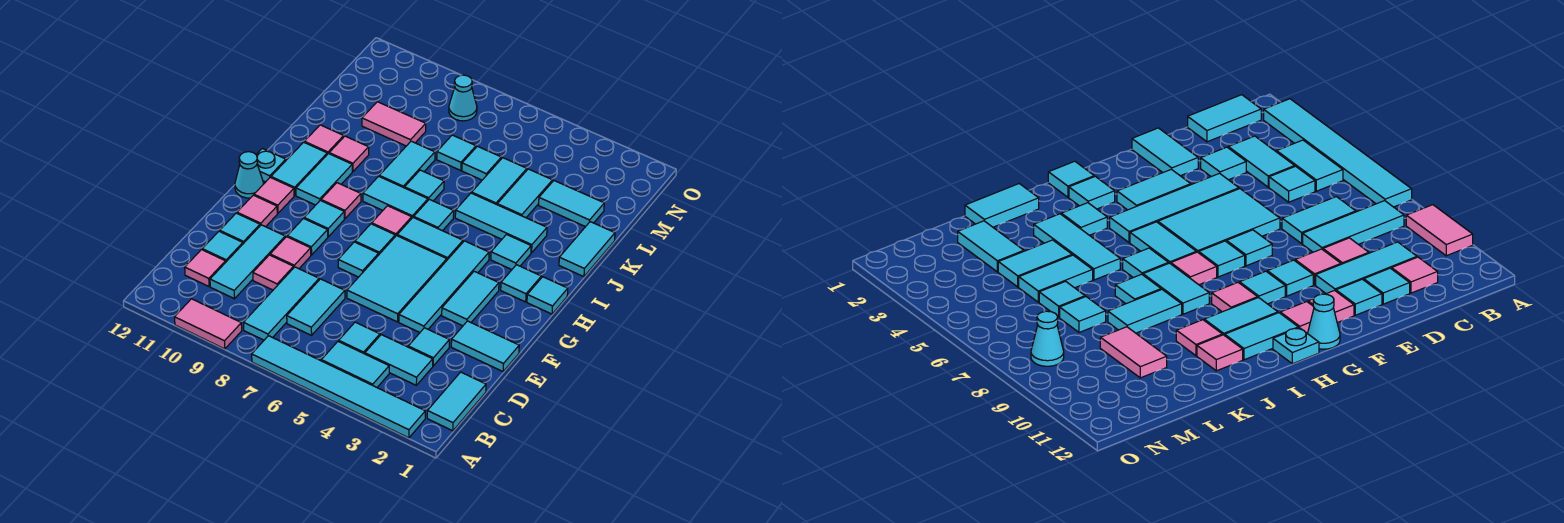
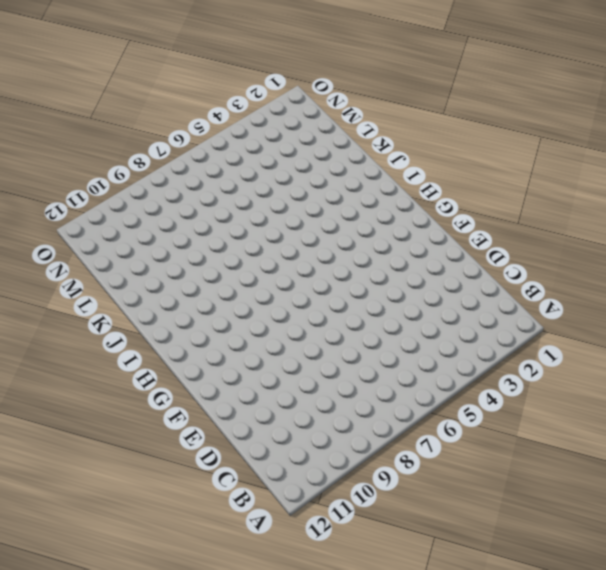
none -> cyan 1x6 tile [252,336,425,438]
none -> pink 1x2 tile [175,299,242,349]
none -> cyan 1x2 tile [427,372,486,431]
none -> cyan 1x2 tile [321,341,389,387]

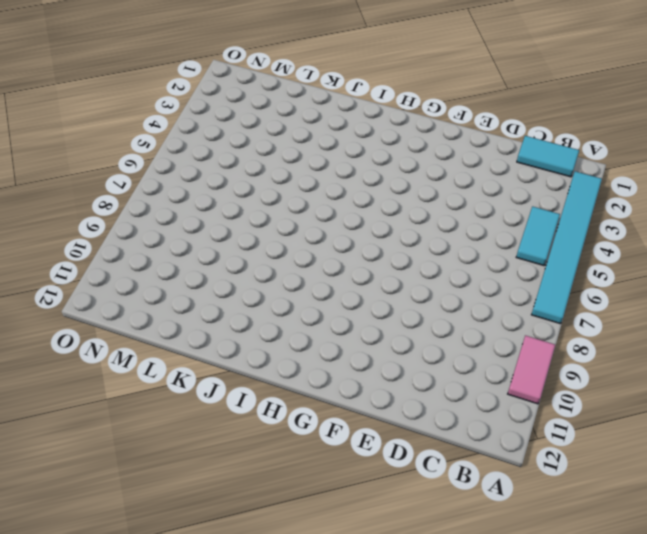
none -> cyan 1x3 tile [243,267,319,340]
none -> cyan 1x2 tile [365,335,433,385]
none -> cyan 1x1 tile [339,322,380,354]
none -> cyan 1x2 tile [287,279,345,335]

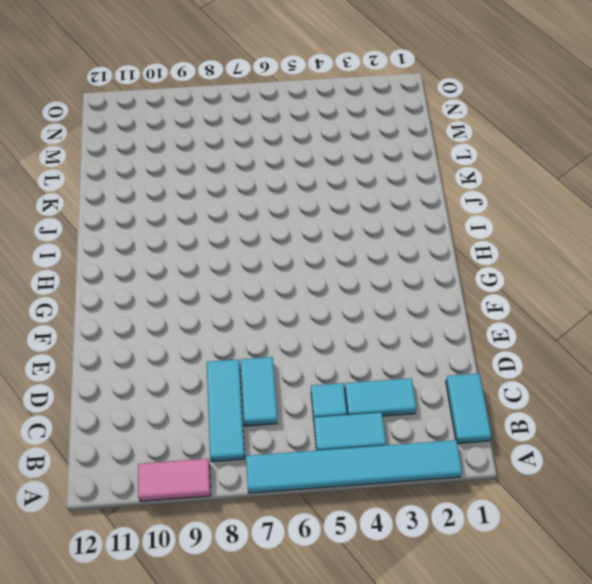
none -> cyan 1x3 tile [210,225,285,299]
none -> pink 1x1 tile [185,250,226,286]
none -> cyan 1x1 tile [408,328,449,366]
none -> pink 1x1 tile [253,255,294,290]

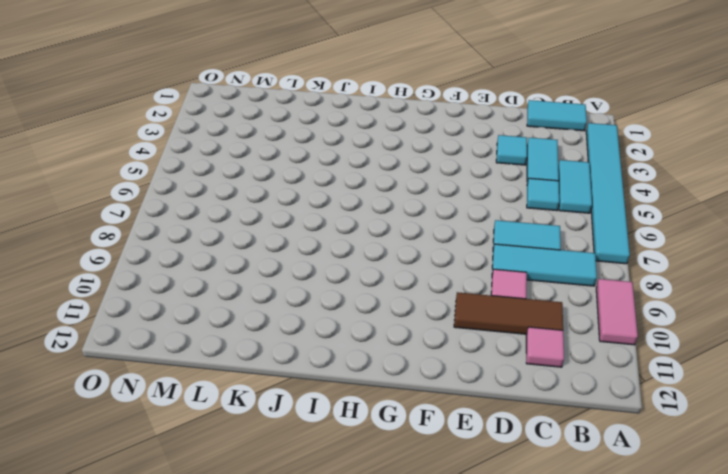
brown 1x3 tile [454,292,563,334] -> cyan 1x3 tile [210,225,285,299]
none -> cyan 1x1 tile [202,231,243,262]
none -> cyan 1x2 tile [451,321,519,371]
none -> cyan 1x4 tile [399,241,489,332]
none -> cyan 2x3 tile [347,236,447,322]

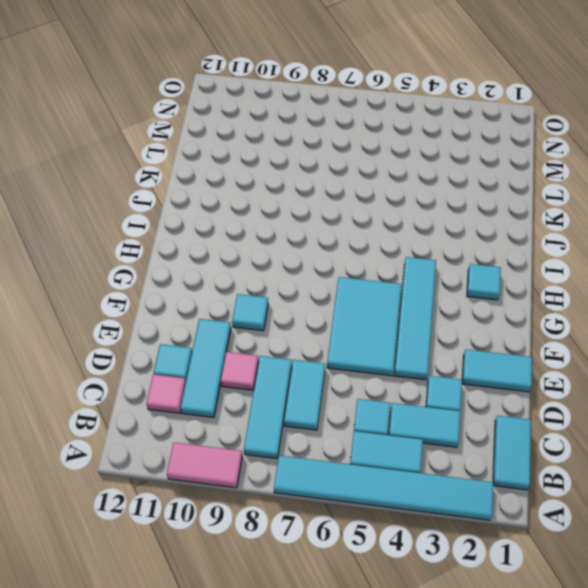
none -> pink 1x1 tile [270,237,311,269]
none -> cyan 1x1 tile [220,213,260,244]
none -> cyan 1x2 tile [442,271,499,326]
none -> cyan 1x1 tile [338,242,379,277]

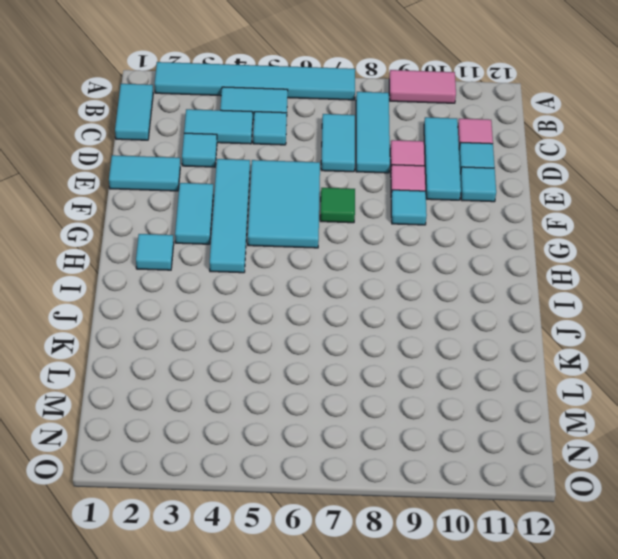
green 1x1 tile [320,188,355,223] -> cyan 1x1 tile [338,242,379,277]
none -> pink 1x1 tile [237,195,277,227]
none -> cyan 1x1 tile [355,224,395,254]
none -> cyan 1x1 tile [304,200,344,237]
none -> pink 1x1 tile [254,177,294,213]

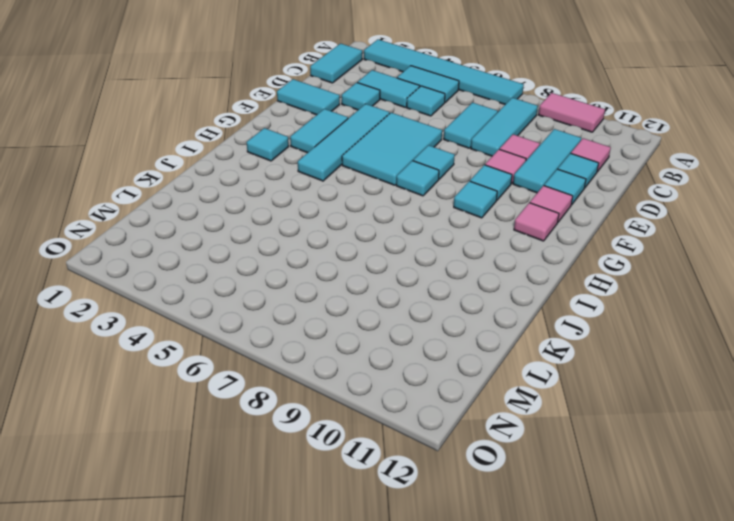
none -> cyan 1x1 cone [235,152,264,198]
none -> cyan 1x1 tile [527,277,568,314]
none -> cyan 1x2 tile [397,217,463,260]
none -> pink 1x1 tile [372,206,412,236]

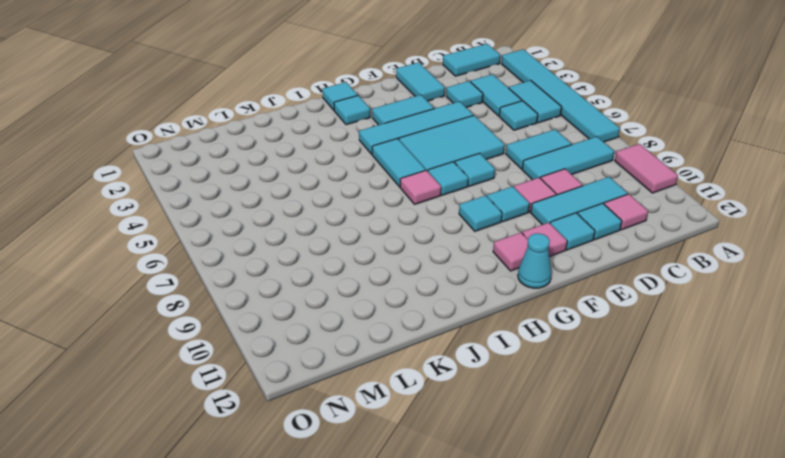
none -> pink 1x1 tile [321,183,361,219]
none -> cyan 1x2 tile [296,154,352,205]
none -> cyan 1x2 tile [271,142,327,195]
none -> cyan 1x1 plate [256,148,286,182]

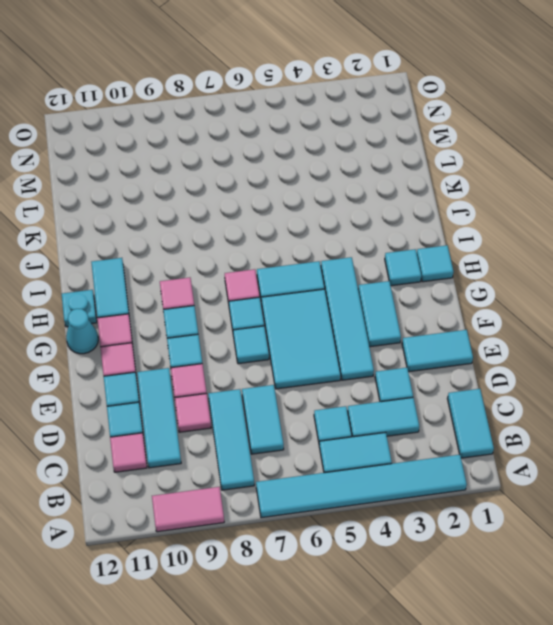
none -> cyan 1x2 tile [296,154,352,205]
none -> cyan 1x1 tile [491,235,531,270]
none -> cyan 1x1 tile [414,199,454,231]
none -> cyan 1x2 tile [363,176,428,218]

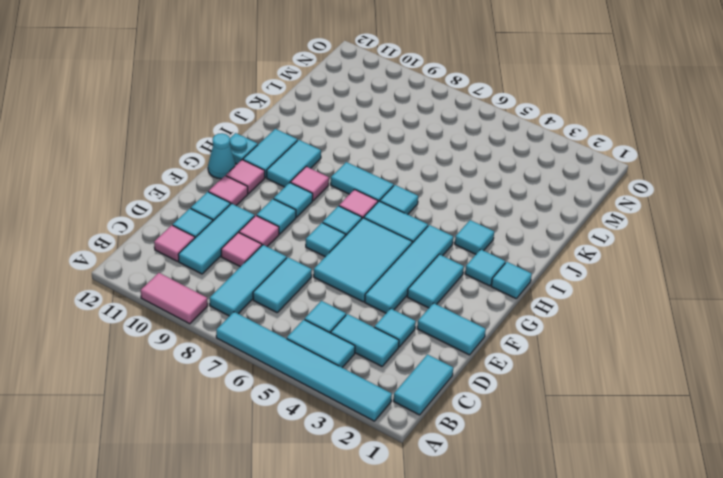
none -> cyan 1x2 tile [559,222,615,277]
none -> cyan 1x3 tile [455,193,547,253]
none -> cyan 1x1 tile [405,170,444,201]
none -> cyan 1x2 tile [379,141,435,188]

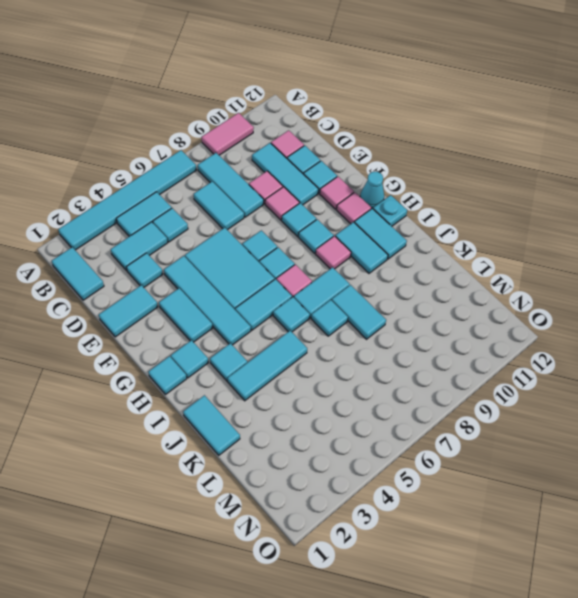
none -> pink 1x1 tile [329,136,369,171]
none -> pink 1x1 tile [304,125,344,154]
none -> cyan 1x2 tile [497,169,553,218]
none -> cyan 1x2 tile [472,158,527,205]

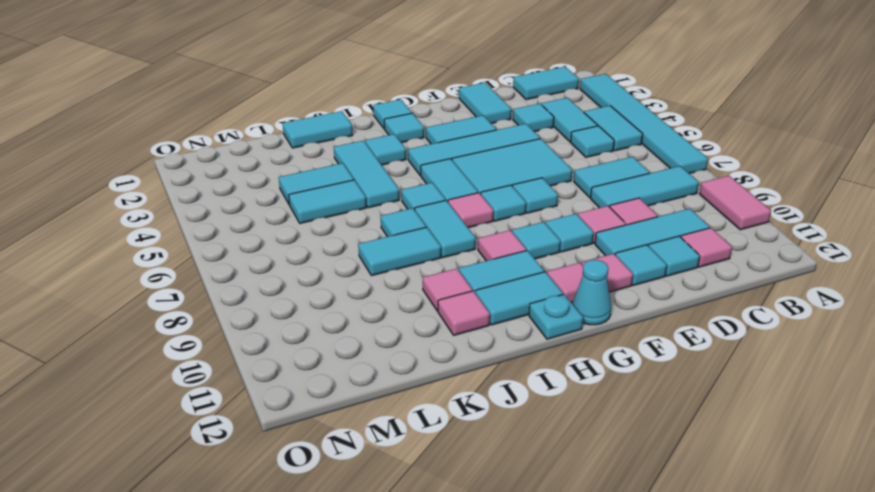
none -> cyan 1x2 tile [539,181,604,227]
none -> cyan 1x1 tile [462,146,501,180]
none -> cyan 1x1 tile [437,135,476,170]
none -> pink 1x2 tile [362,102,426,146]

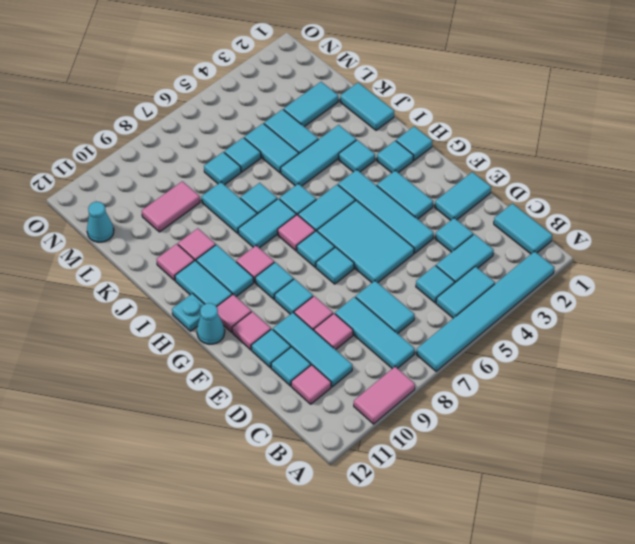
cyan 1x1 cone [87,202,114,242] -> cyan 1x1 cone moved to [449,75,477,121]

